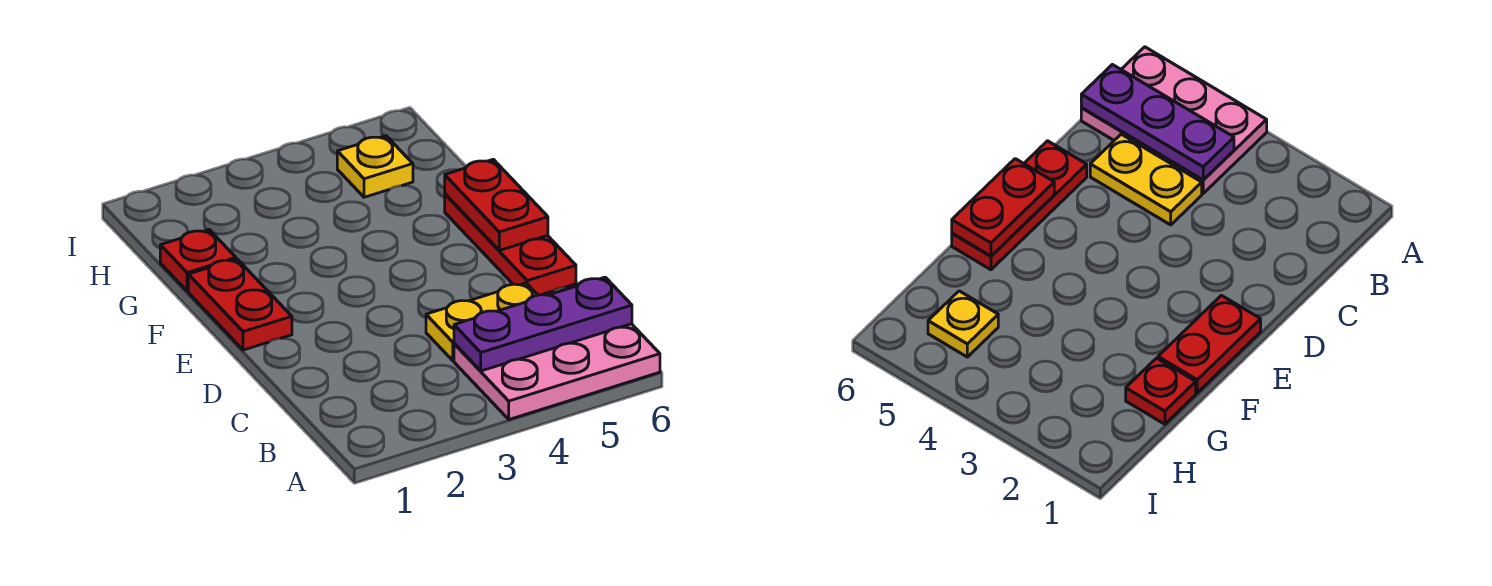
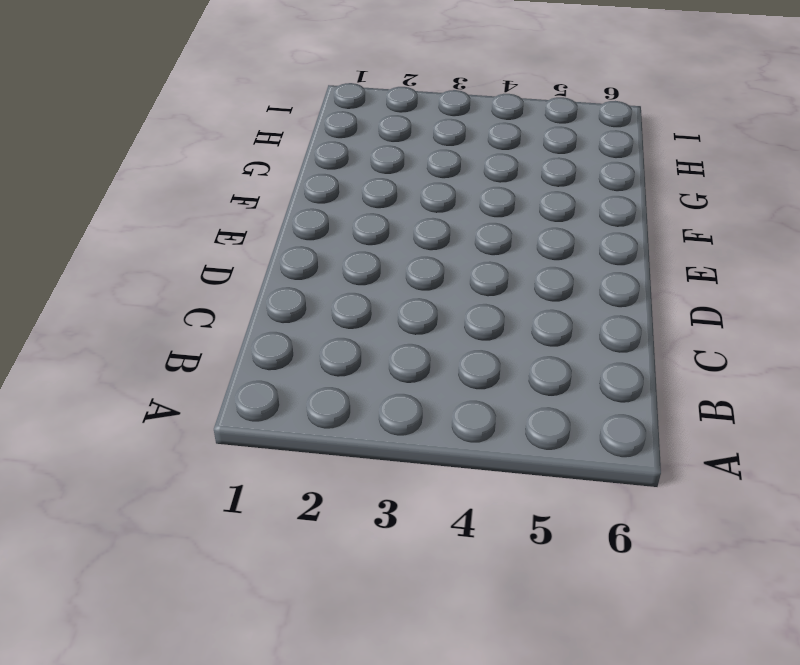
none -> pink 2x3 plate [454,324,660,420]
none -> yellow 1x2 plate [426,283,537,361]

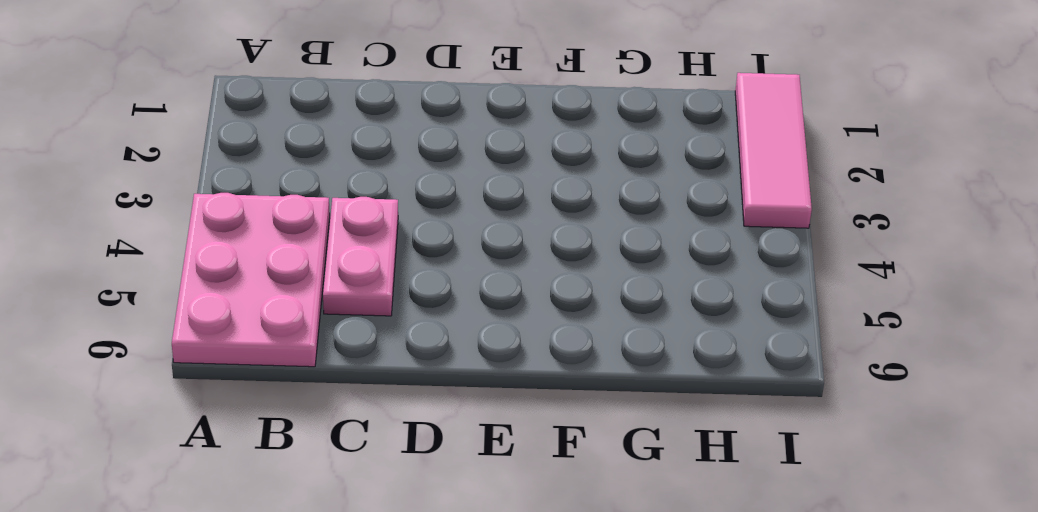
pink 1x2 plate [323,197,398,316] -> yellow 1x2 plate [426,283,537,361]
pink 1x3 tile [735,73,812,228] -> none
none -> red 1x3 plate [445,194,576,295]
none -> red 1x2 plate [188,259,292,350]

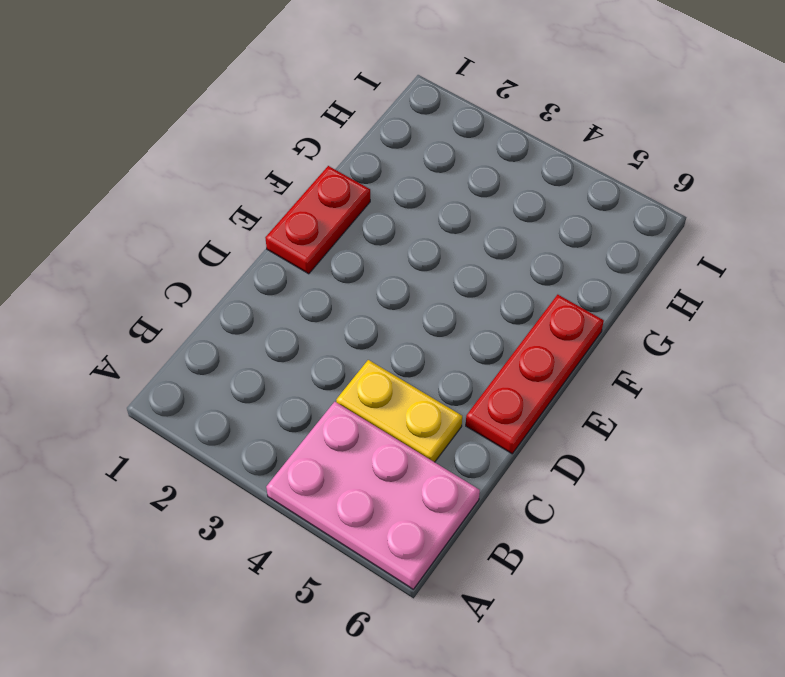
none -> red 1x1 plate [160,230,236,291]
none -> yellow 1x1 plate [337,136,413,197]

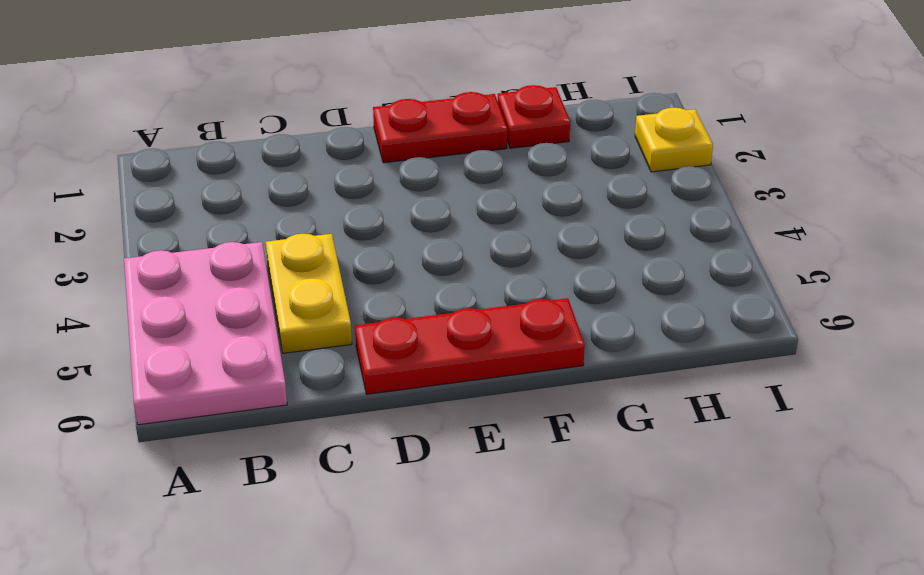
yellow 1x1 plate [635,108,713,172] -> yellow 1x1 plate moved to [337,136,413,197]
none -> purple 1x3 plate [454,277,632,371]
none -> red 1x2 plate [445,159,548,250]

